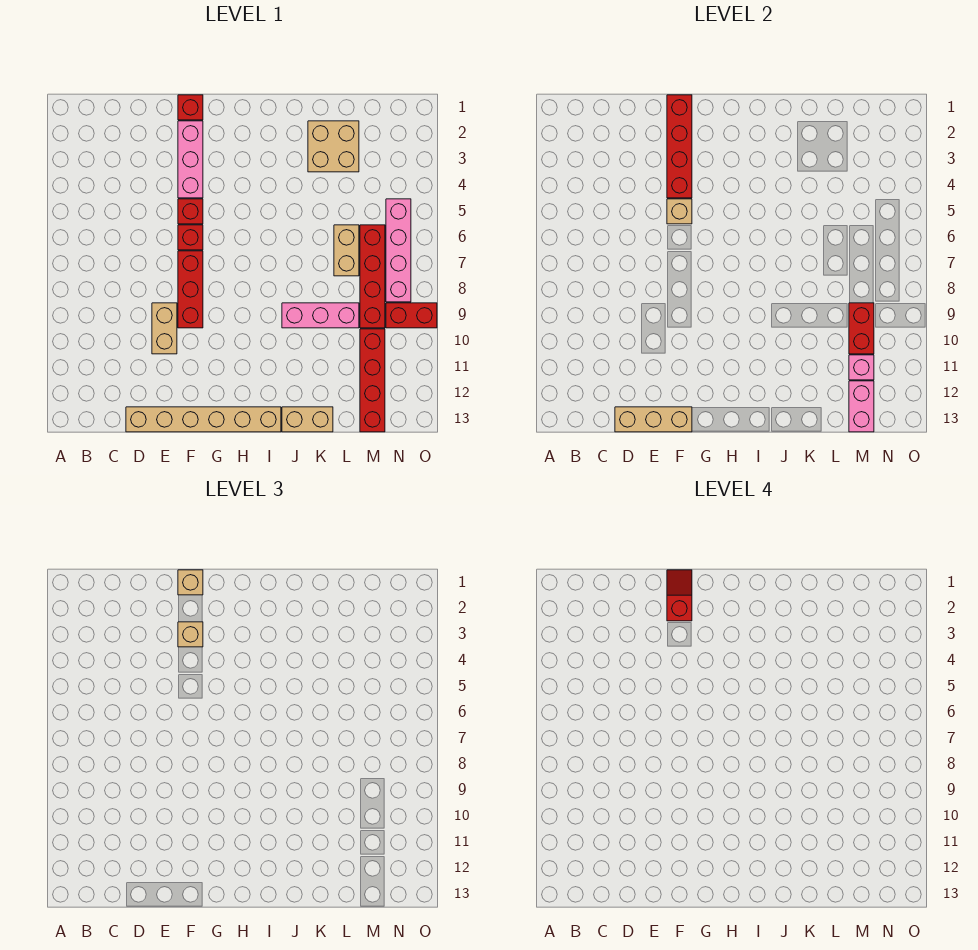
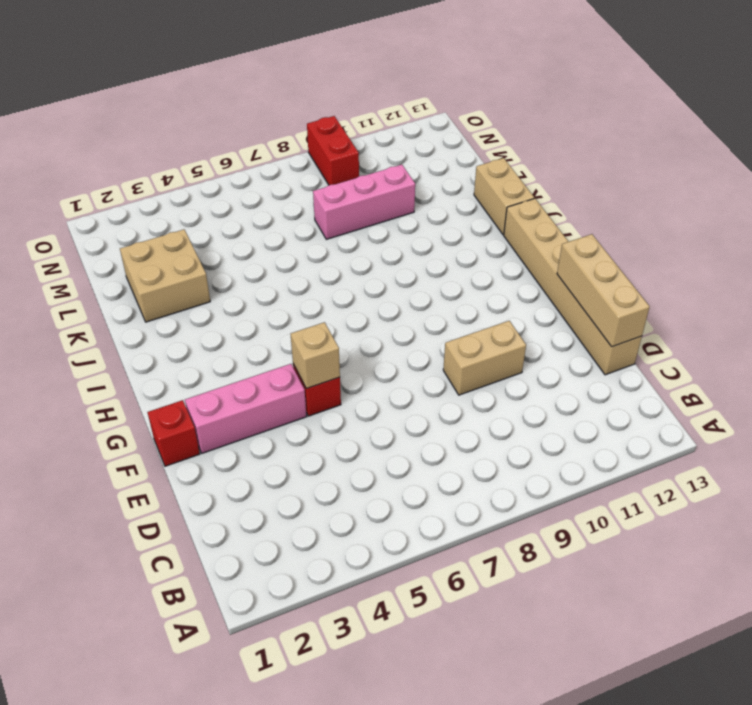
pink 1x3 brick [313,165,415,239] -> pink 1x3 brick turned to [282,303,359,328]
none -> red 1x1 brick [178,225,203,250]
none -> red 1x3 brick [178,251,203,328]
none -> tan 1x2 brick [334,225,359,276]

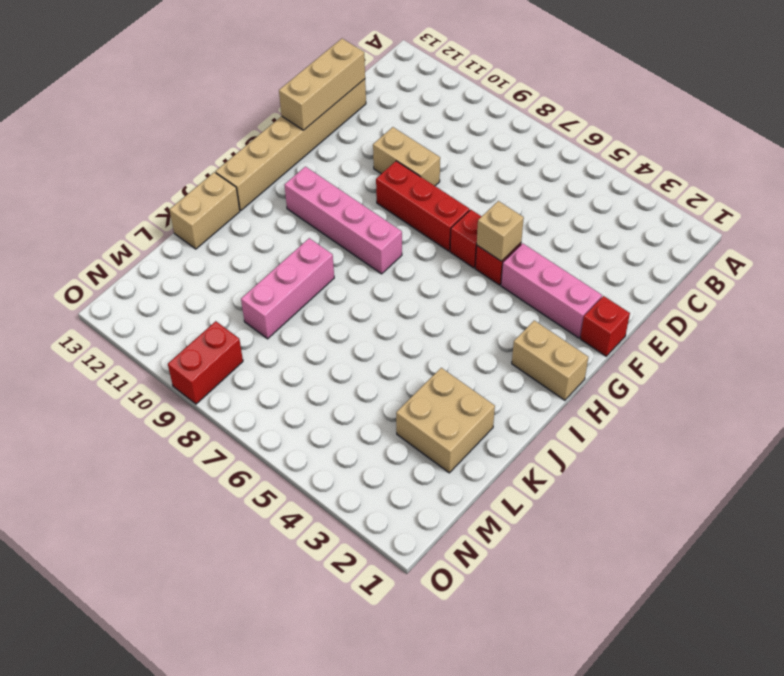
tan 1x2 brick [512,320,588,400] -> tan 1x2 brick moved to [334,225,359,276]
pink 1x4 brick [285,167,402,274] -> pink 1x4 brick moved to [386,199,411,302]
none -> red 1x4 brick [360,225,385,328]
none -> red 1x4 brick [360,329,385,432]
none -> red 1x4 brick [667,95,692,198]

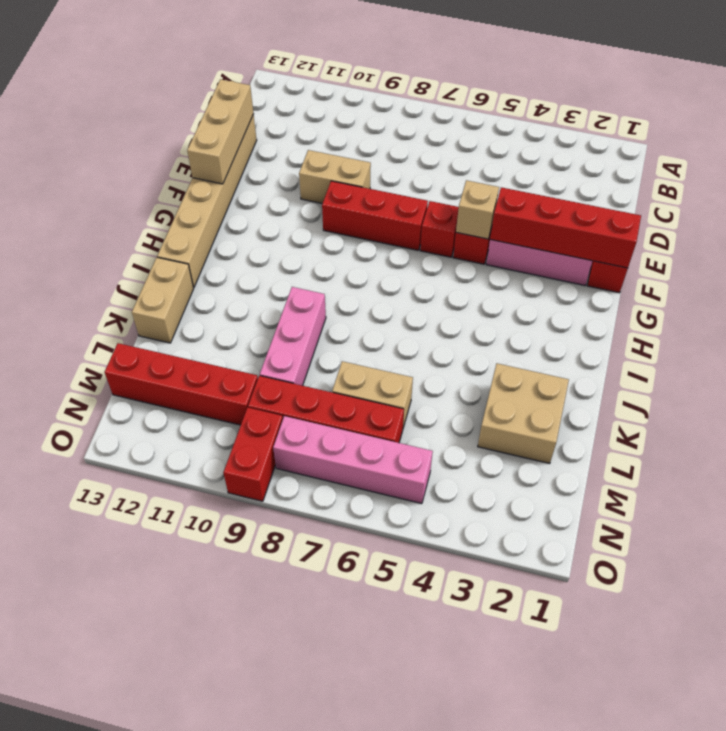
none -> red 1x2 brick [849,303,874,354]
none -> pink 1x1 brick [849,355,874,380]
none -> pink 1x2 brick [849,381,874,432]

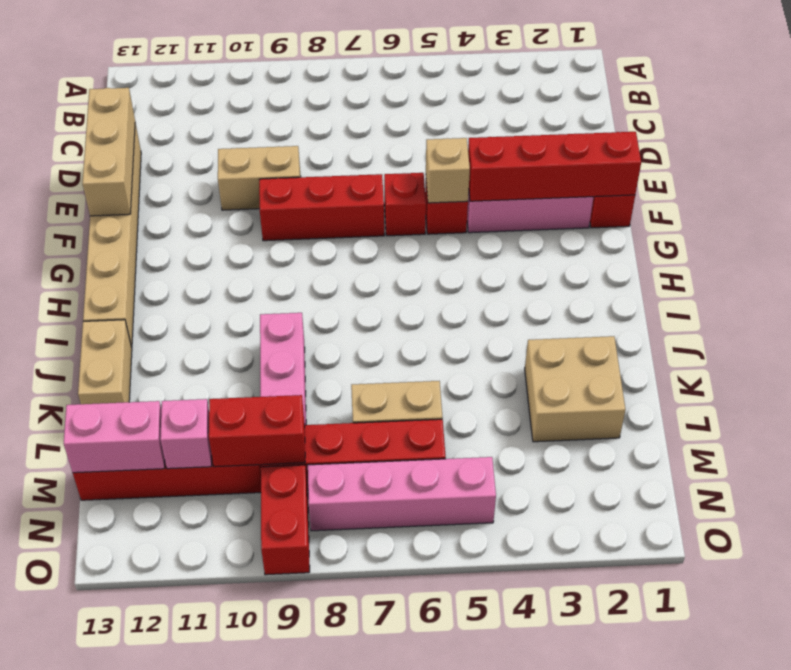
none -> tan 1x1 brick [178,570,203,595]
none -> tan 1x1 brick [178,622,203,647]
none -> red 1x2 slope [667,570,692,621]

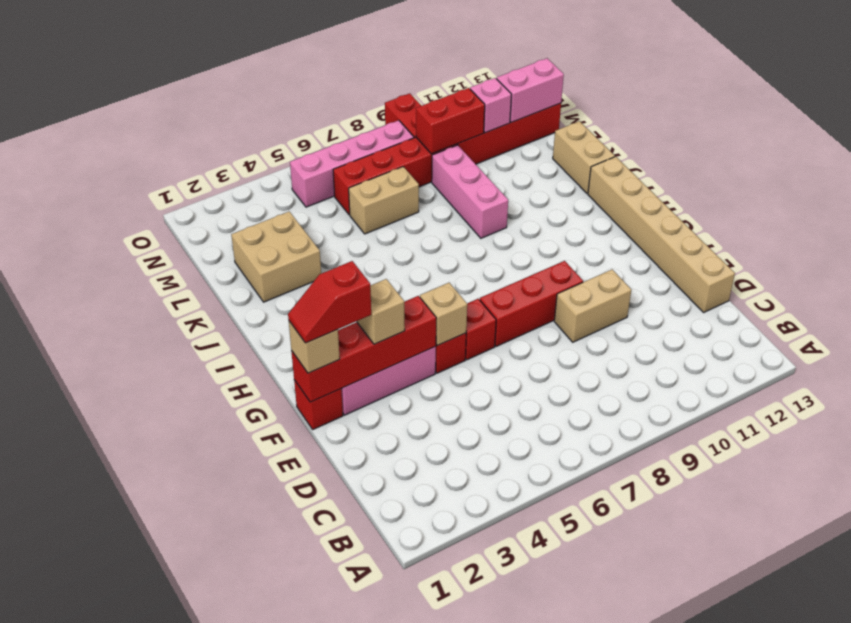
none -> tan 1x3 brick [615,407,692,432]

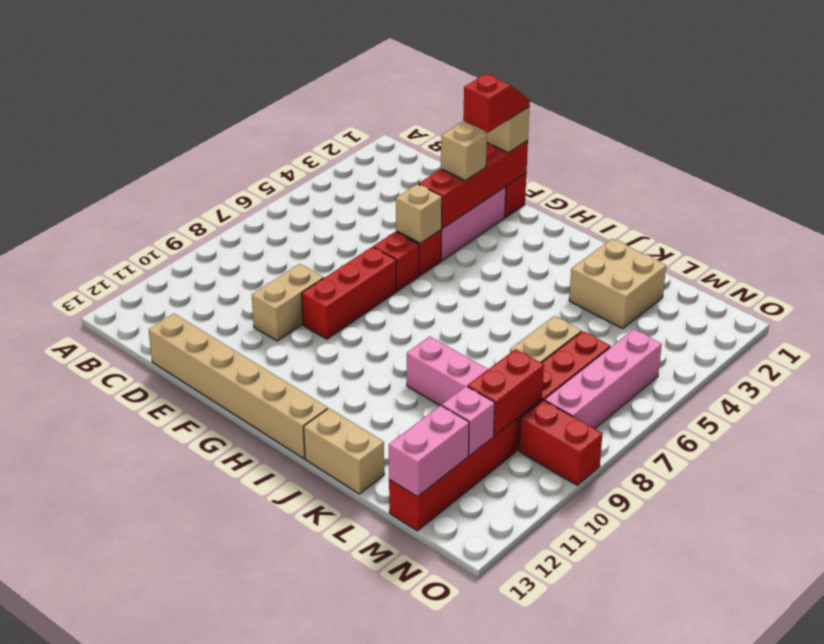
none -> tan 1x3 brick [615,407,692,432]

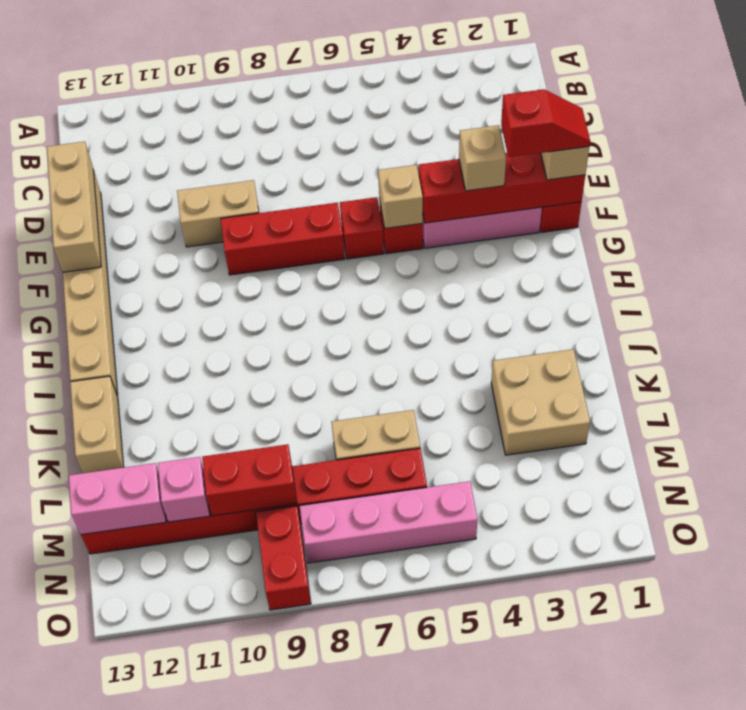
none -> pink 1x3 brick [282,303,359,328]

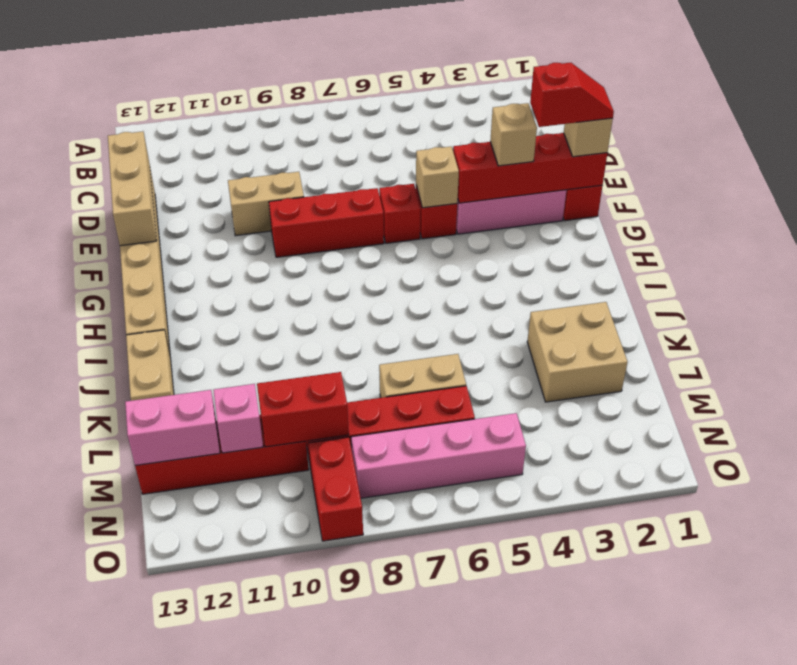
none -> pink 1x3 brick [282,303,359,328]

